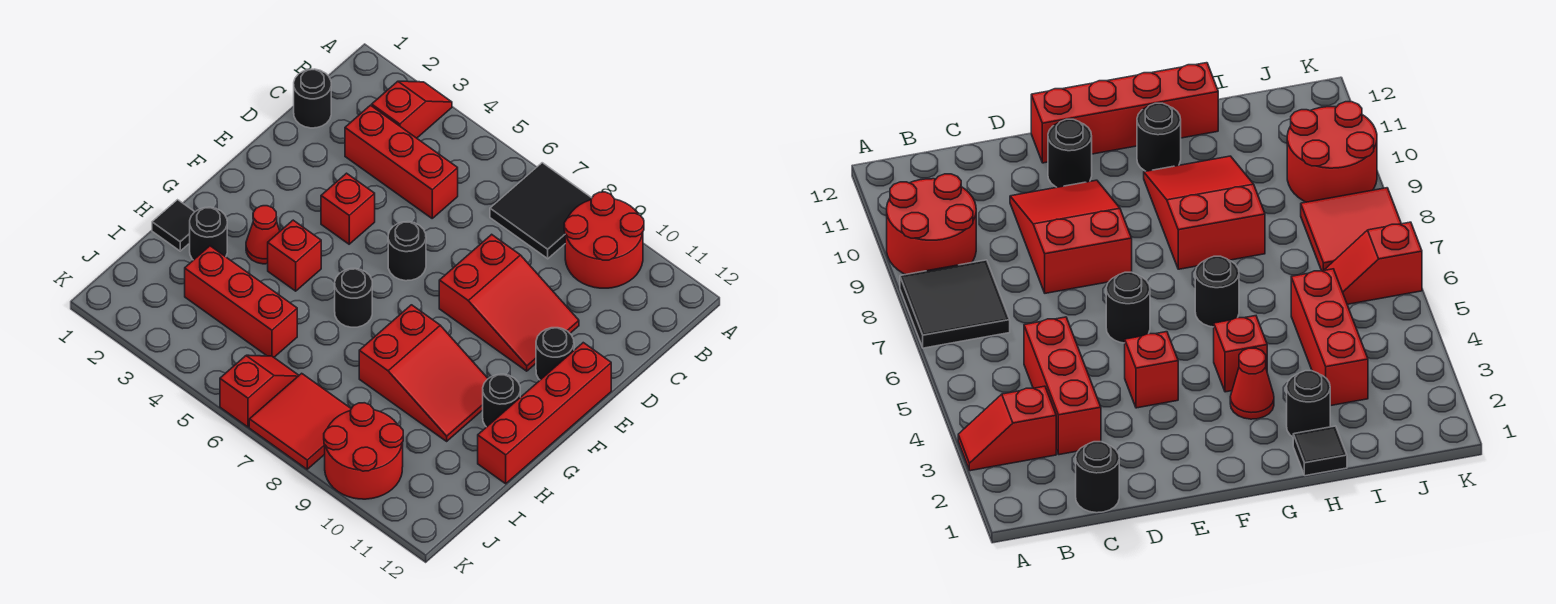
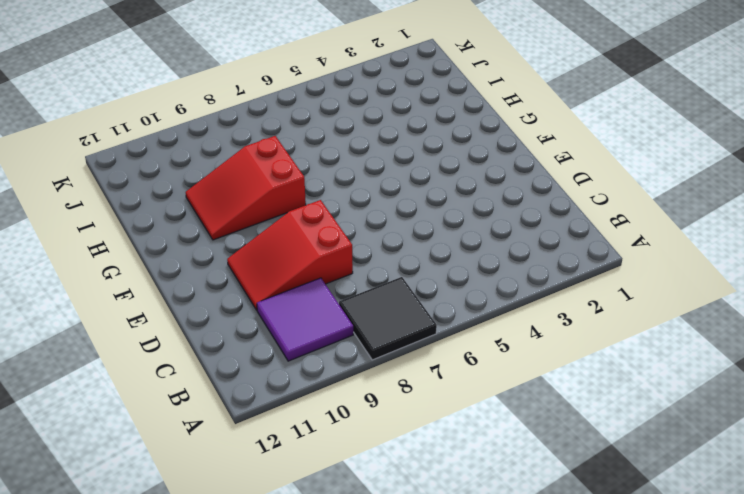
purple 2x2 tile [257,278,353,361] -> red 2x2 round brick [564,192,644,288]
none -> red 1x2 slope [372,81,452,138]
none -> black 1x1 round brick [294,69,331,128]
none -> red 1x3 brick [345,105,458,218]

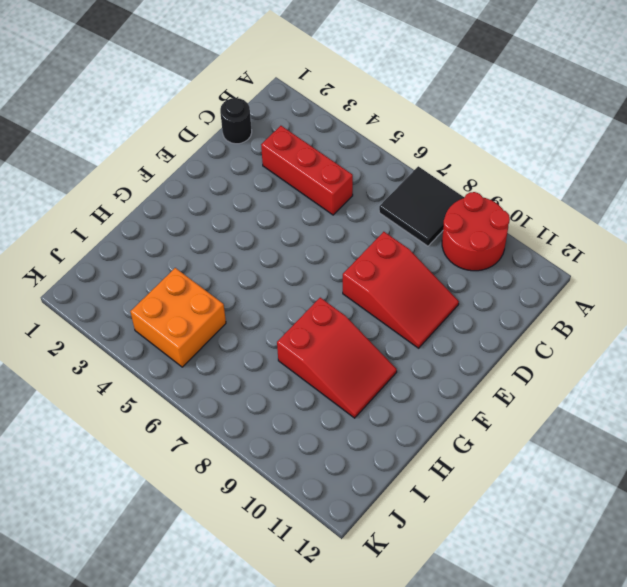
orange 2x2 brick [130,268,226,367] -> red 1x3 brick [185,246,297,357]
none -> red 1x2 slope [372,81,452,138]
none -> red 1x1 brick [321,173,375,244]
none -> black 1x1 round brick [388,222,426,281]

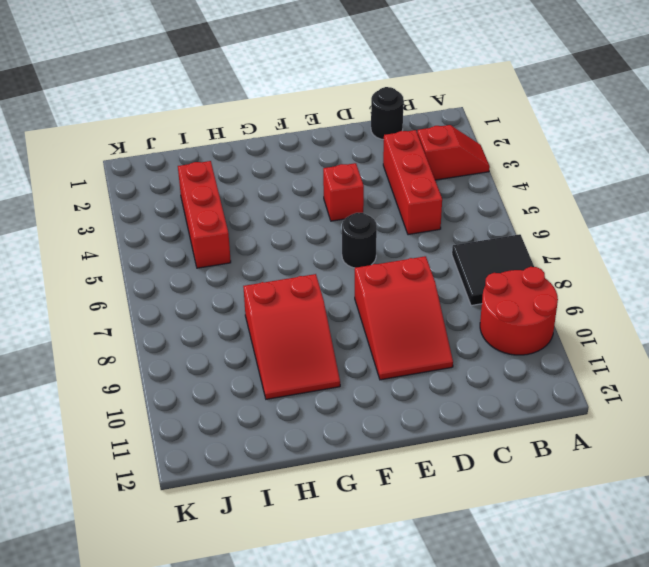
none -> black 1x1 round brick [536,328,574,380]
none -> red 1x4 brick [478,343,611,484]
none -> red 1x1 cone [246,206,280,264]

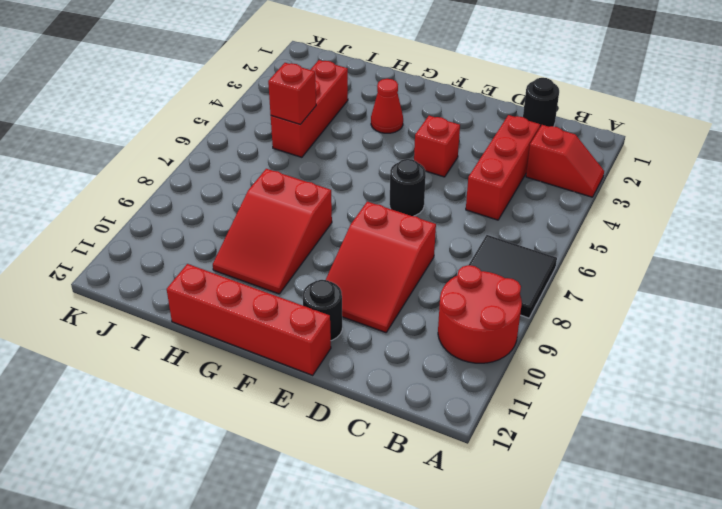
red 1x1 brick [268,63,316,124] -> red 1x1 brick moved to [268,220,321,291]
none -> black 1x1 round brick [335,269,372,327]
none -> black 1x1 round brick [483,374,520,427]
none -> black 1x1 tile [152,200,194,251]

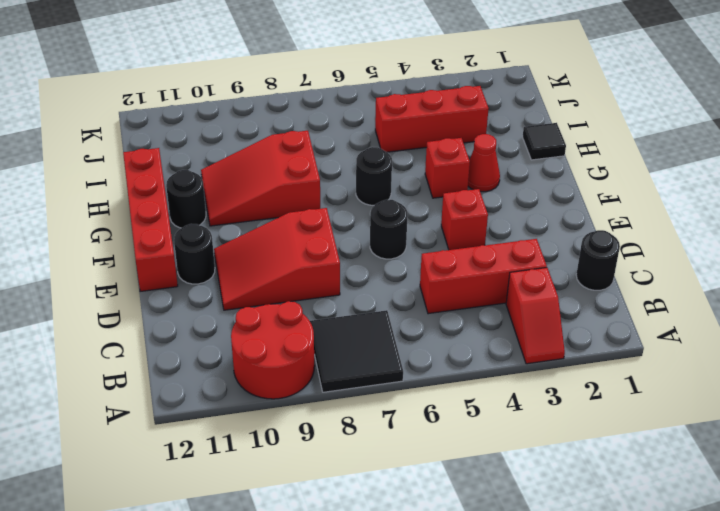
none -> black 1x1 round brick [190,207,227,260]
none -> red 1x2 slope [220,355,299,427]
none -> red 2x2 tile [249,373,351,469]

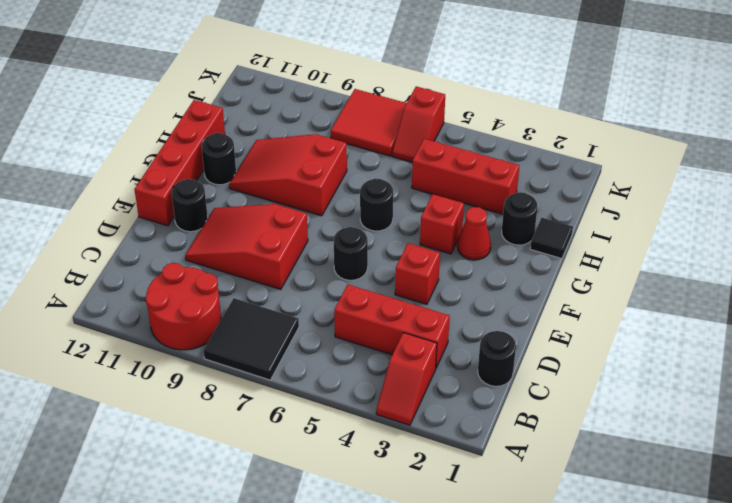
none -> red 2x2 round brick [324,403,403,499]

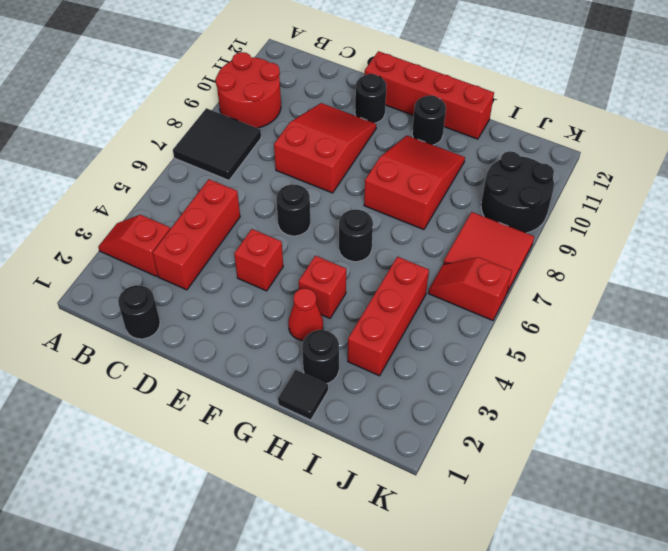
black 2x2 round brick [481,151,554,233] -> red 2x2 round brick [324,403,403,499]

